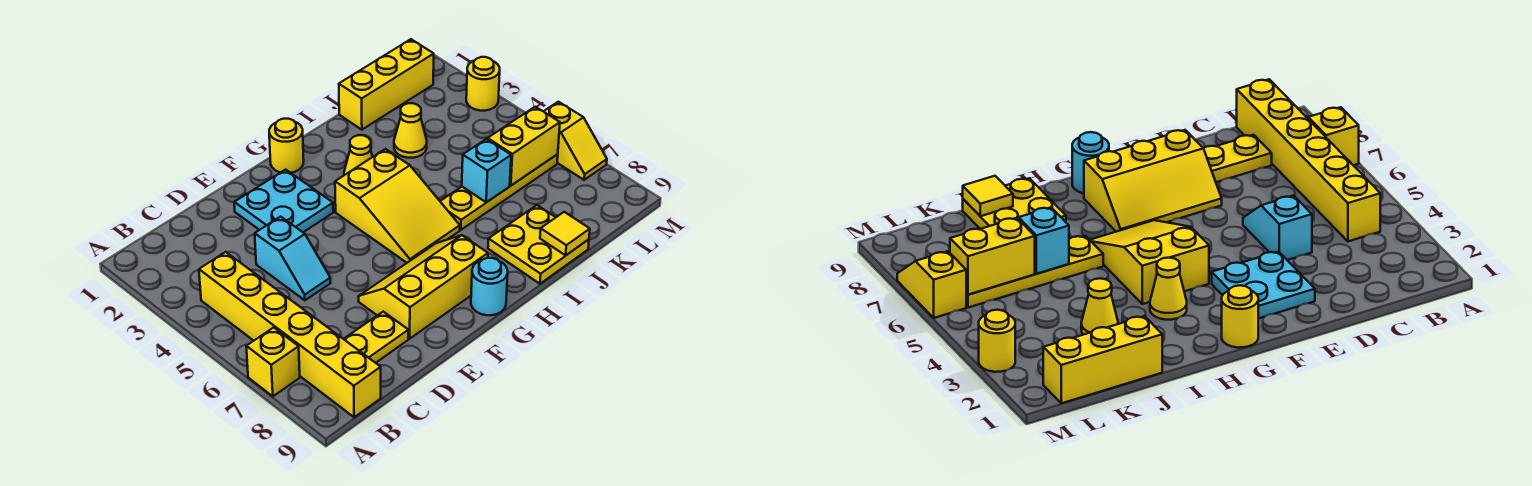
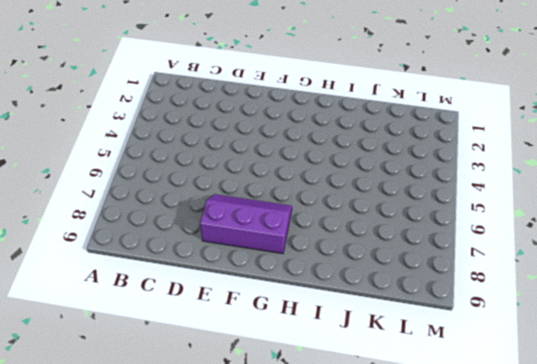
purple 2x3 slope [200,194,292,254] -> yellow 2x3 slope [358,235,488,339]
none -> yellow 1x1 brick [246,327,300,396]
none -> yellow 1x6 brick [199,252,381,417]
none -> yellow 1x2 plate [344,312,408,363]

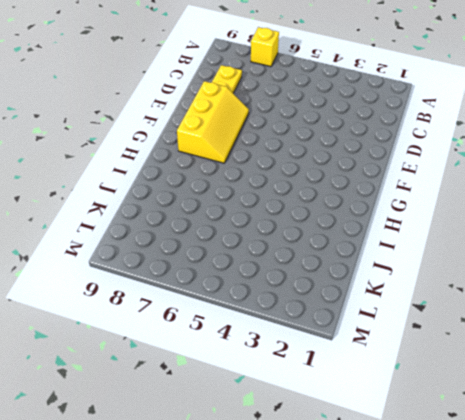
none -> yellow 1x6 brick [199,252,381,417]
none -> cyan 1x2 slope [255,217,330,300]
none -> cyan 2x2 plate [234,170,333,232]

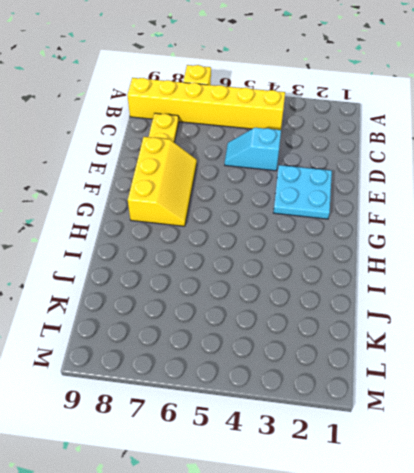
none -> yellow 1x1 round brick [269,119,304,173]
none -> yellow 2x3 slope [335,149,460,263]
none -> cyan 1x1 round brick [471,258,508,315]

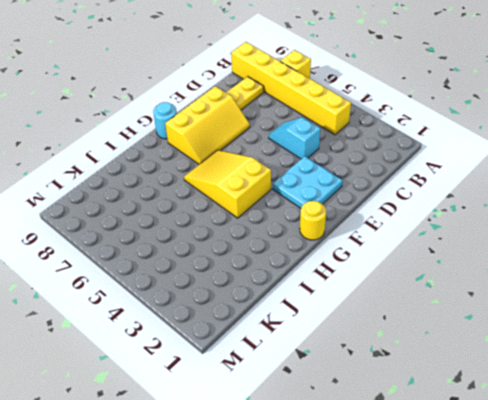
none -> yellow 1x1 cone [344,135,373,175]
none -> yellow 1x4 plate [440,154,558,230]
none -> yellow 2x2 plate [488,205,589,284]

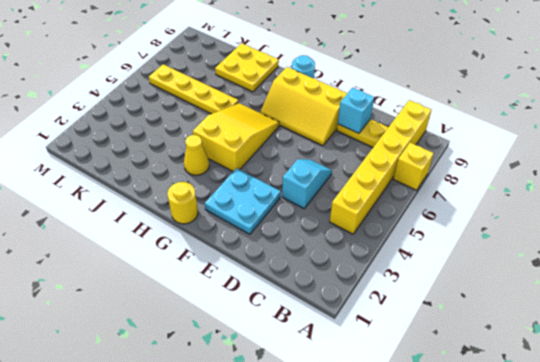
cyan 1x1 brick [338,88,374,134] -> cyan 1x1 brick moved to [462,139,511,202]
none -> yellow 1x3 brick [339,39,434,130]
none -> yellow 1x1 cone [394,103,427,158]
none -> yellow 1x1 round brick [466,57,500,111]

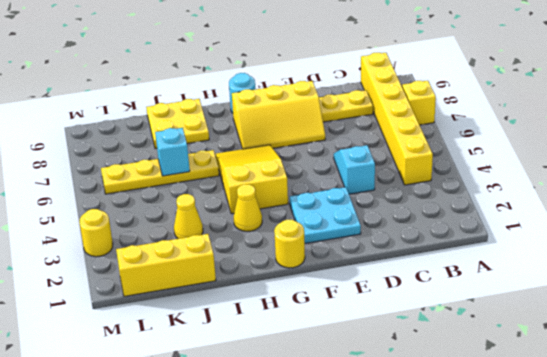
none -> yellow 1x2 slope [544,102,607,180]
none -> yellow 1x1 tile [540,212,590,256]
none -> yellow 1x2 brick [488,107,560,186]

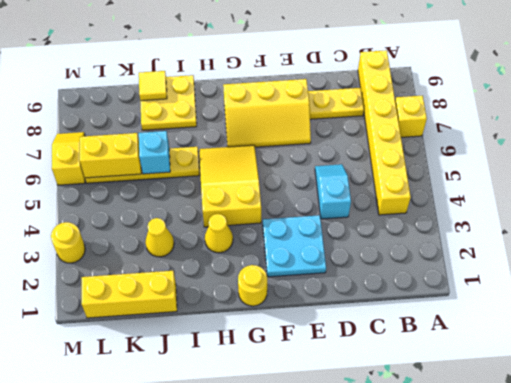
none -> cyan 1x1 round brick [471,258,508,315]

